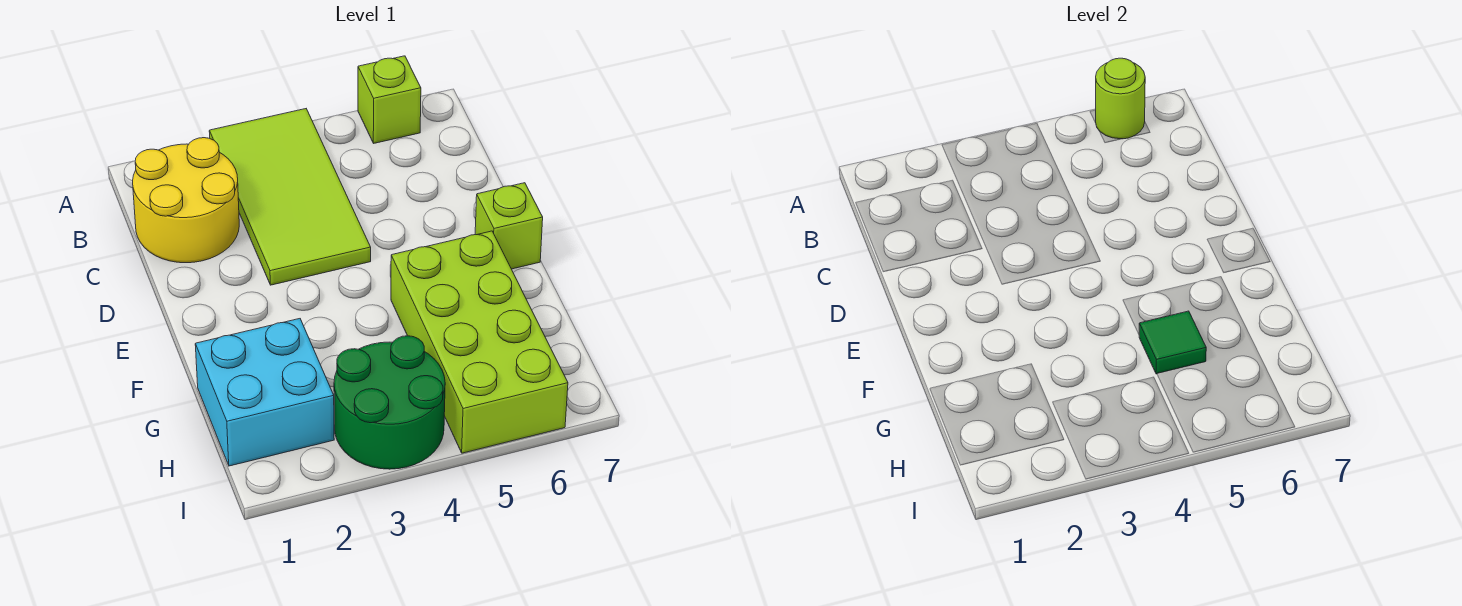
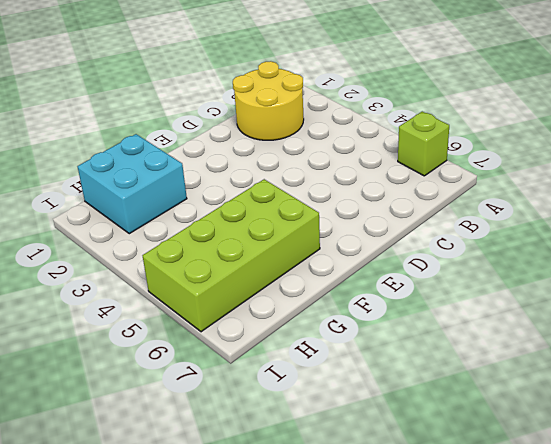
none -> lime 2x4 tile [209,109,371,285]
none -> lime 1x1 brick [475,183,543,269]

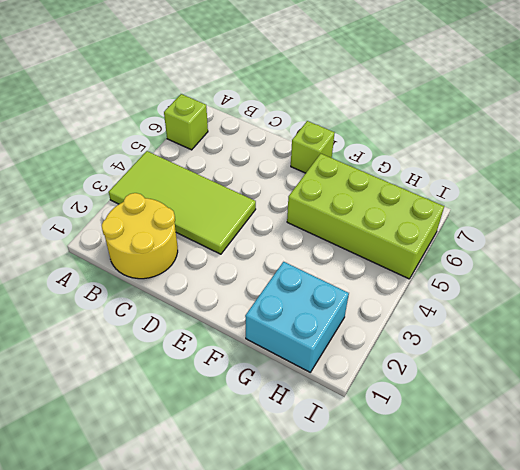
none -> green 2x2 round brick [334,336,445,469]
none -> lime 1x1 round brick [1095,58,1145,139]

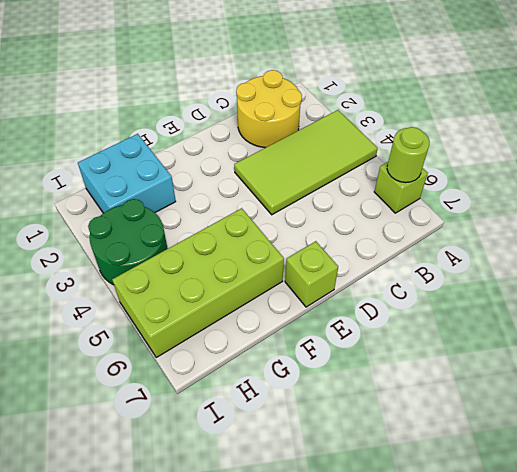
none -> green 1x1 tile [1139,311,1206,374]

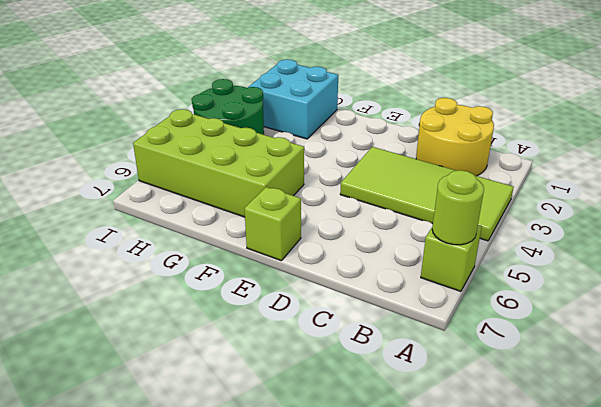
none -> green 1x1 tile [1139,311,1206,374]

